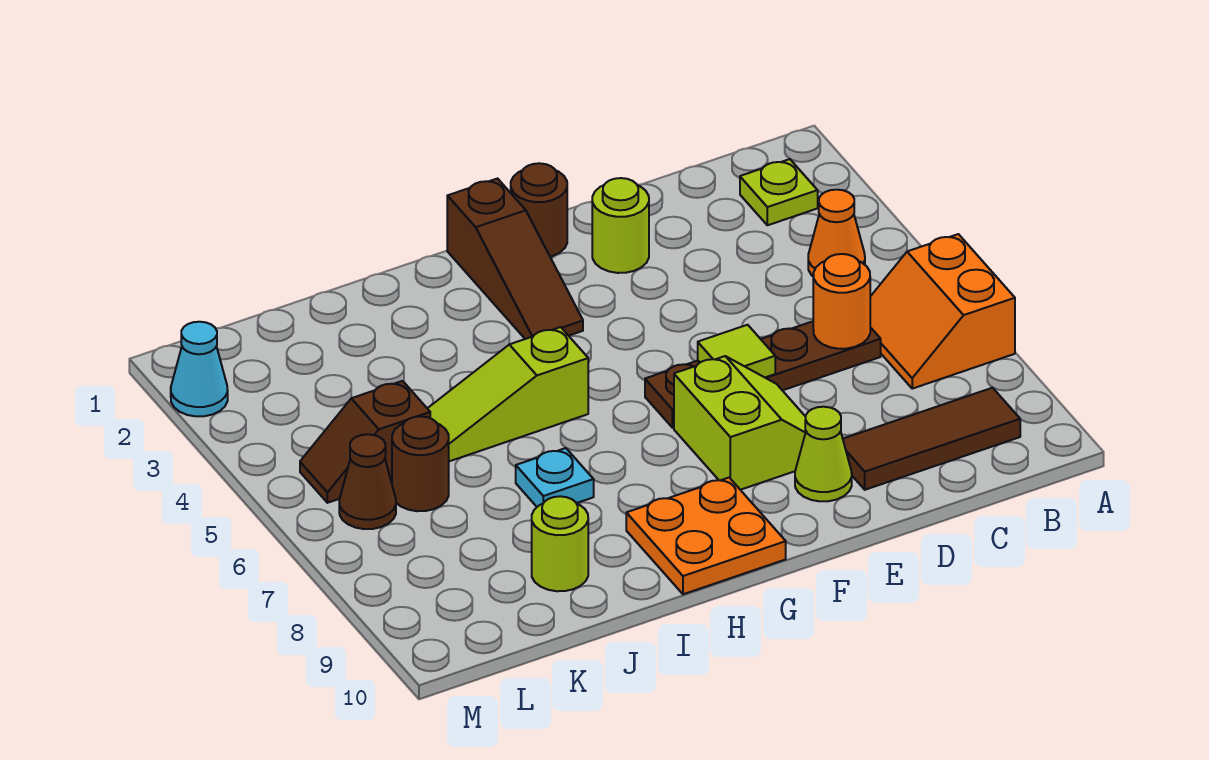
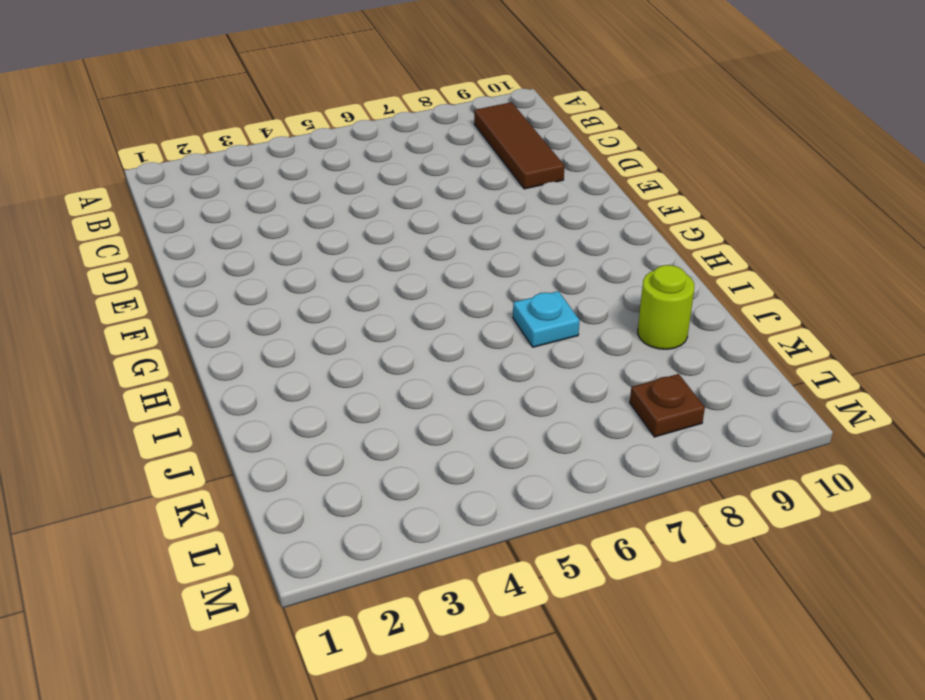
brown 1x1 plate [630,374,705,437] -> none
none -> orange 2x2 slope [870,234,1015,389]
none -> lime 1x1 plate [740,159,818,225]
none -> orange 1x1 cone [808,190,865,276]

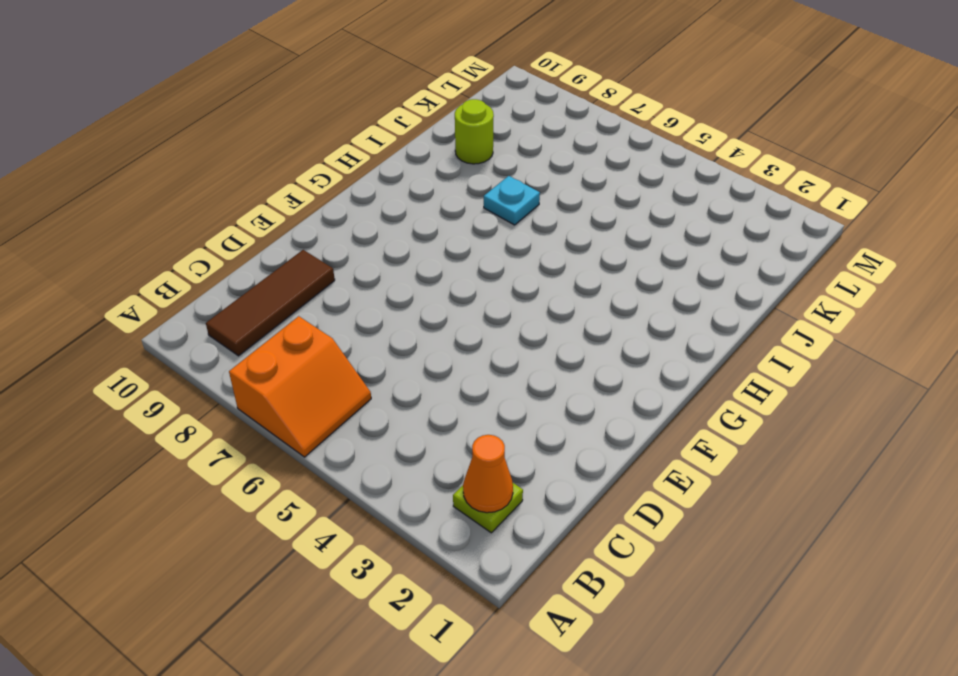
orange 2x2 slope [229,316,371,457] -> orange 2x2 slope turned to [870,234,1015,389]
orange 1x1 cone [463,435,513,513] -> orange 1x1 cone moved to [808,190,865,276]
none -> brown 1x4 plate [645,321,881,428]
none -> lime 1x1 round brick [592,178,649,273]
none -> lime 2x2 slope [674,356,806,490]

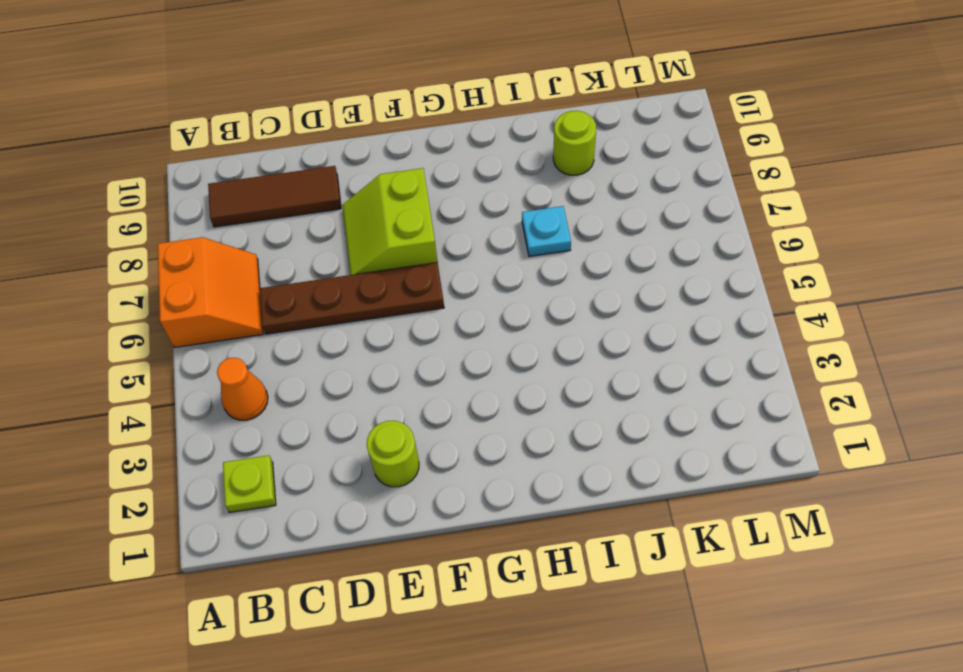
none -> lime 1x1 cone [795,407,852,501]
none -> brown 1x1 round brick [511,163,567,257]
none -> brown 1x3 slope [447,179,583,339]

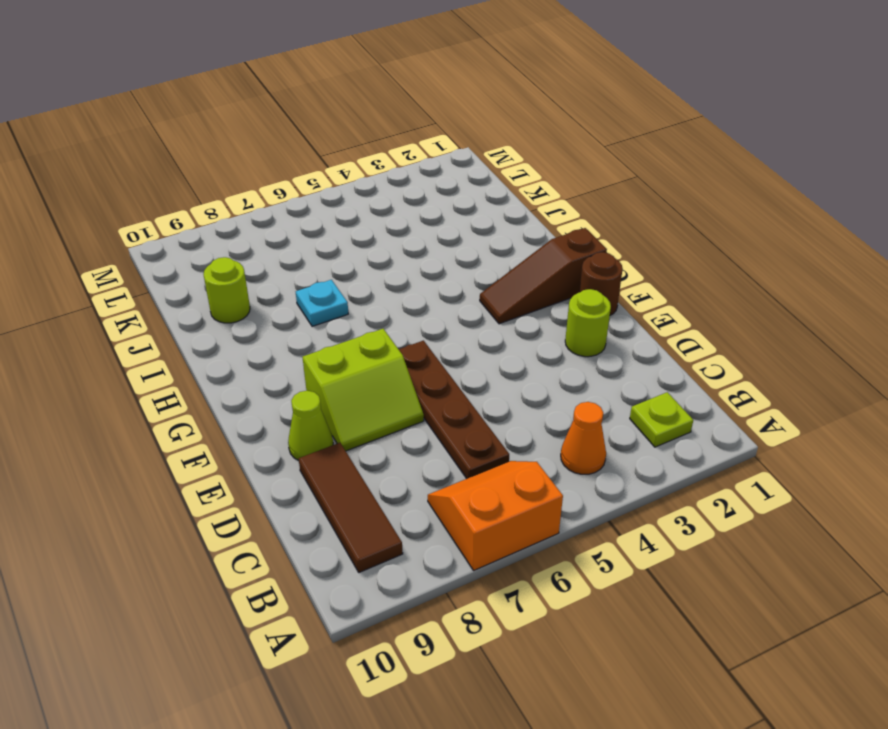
none -> orange 2x2 plate [626,478,786,594]
none -> lime 1x3 slope [427,327,588,461]
none -> brown 1x2 slope [300,381,430,503]

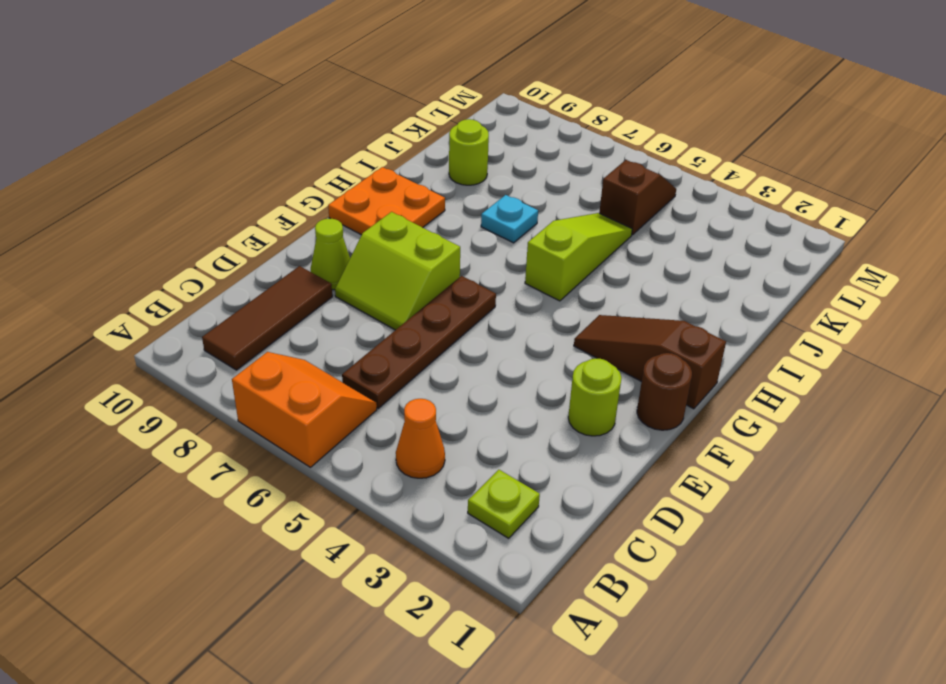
none -> brown 1x1 round brick [392,416,449,511]
none -> brown 1x1 cone [339,434,396,529]
none -> cyan 1x1 cone [171,322,228,416]

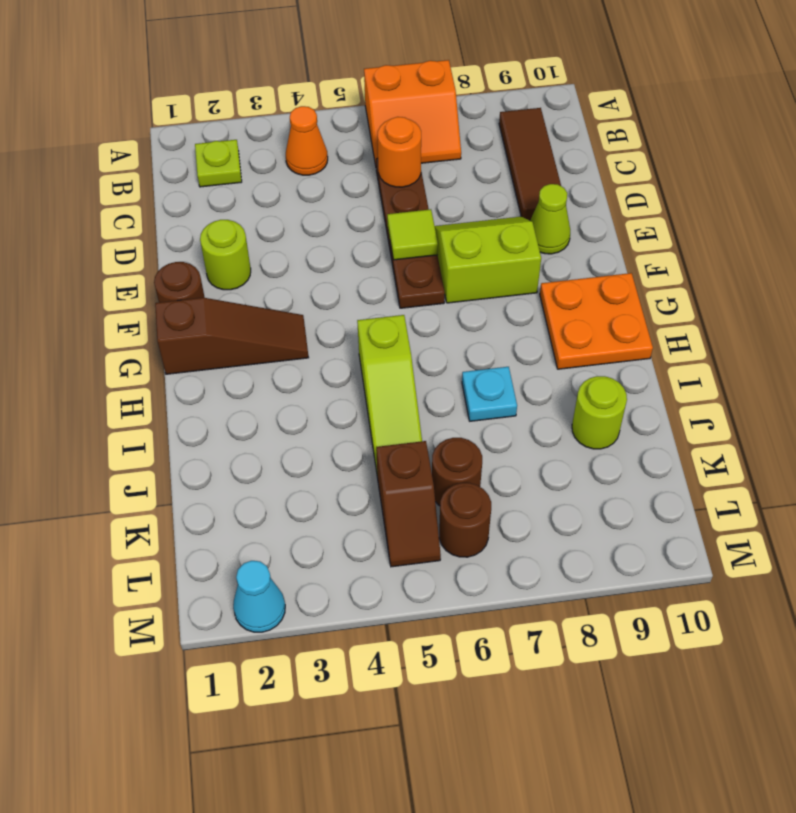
brown 1x1 round brick [439,483,491,557] -> brown 1x1 cone [339,434,396,529]

